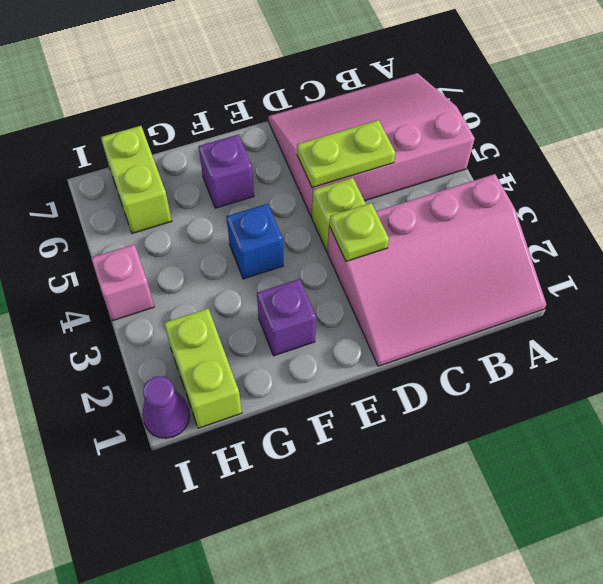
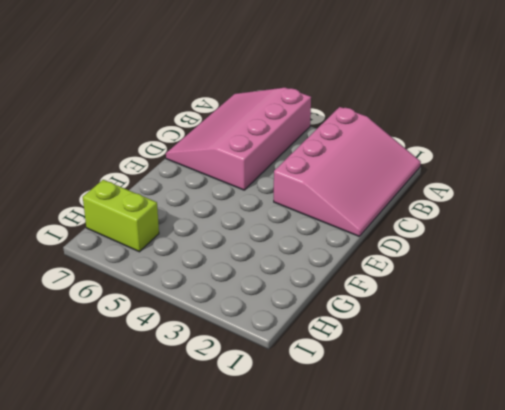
none -> lime 1x1 brick [312,178,366,252]
none -> purple 1x1 brick [257,279,316,356]
none -> blue 1x1 brick [226,204,283,279]

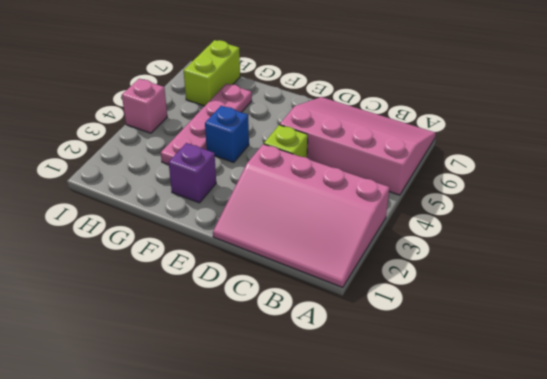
pink 1x4 plate [161,84,252,164] -> none
none -> purple 1x1 brick [198,135,254,208]
none -> lime 1x2 brick [164,309,242,428]
none -> purple 1x1 cone [142,376,190,438]

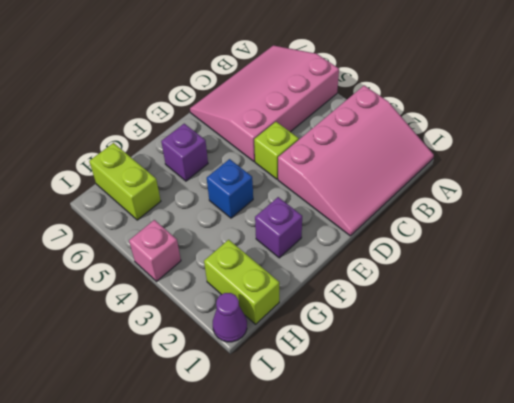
none -> lime 1x2 plate [297,120,395,188]
none -> lime 1x1 plate [329,203,389,261]

